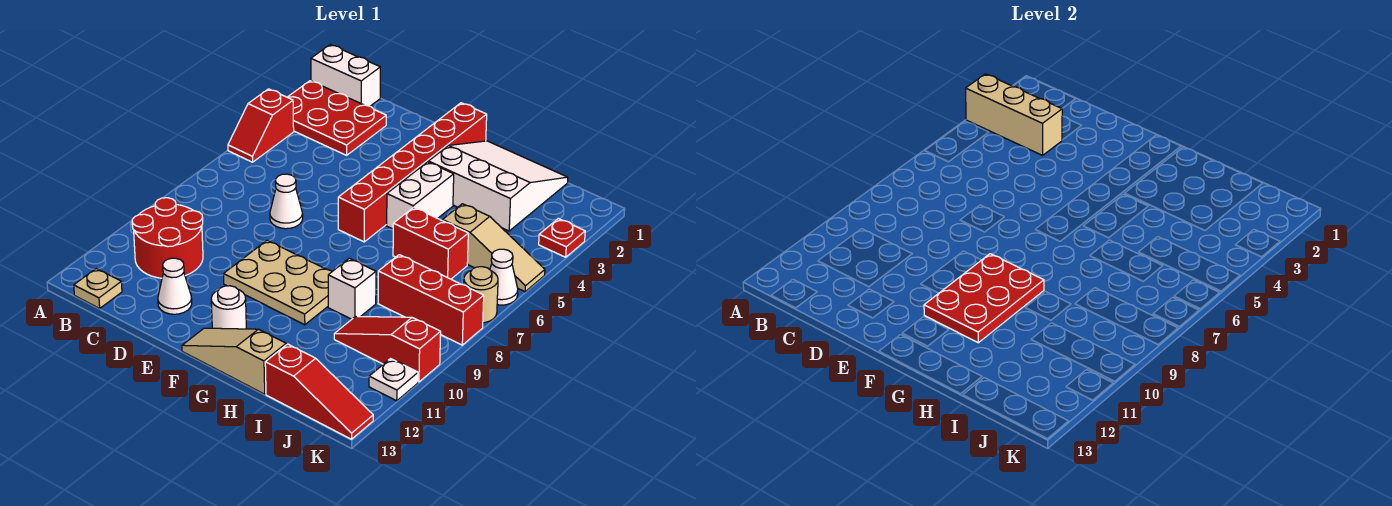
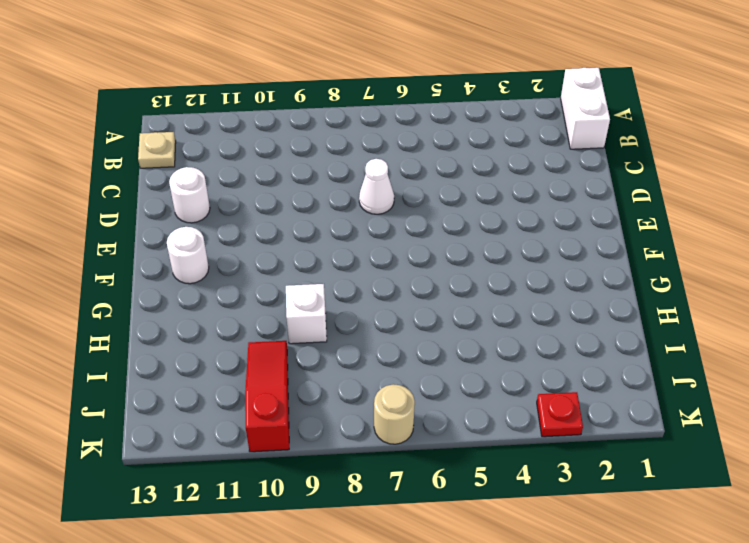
white 1x1 round brick [169,167,210,223] -> white 1x1 cone [158,258,192,314]
none -> red 2x3 plate [288,81,386,155]
none -> red 1x2 slope [228,89,294,162]
none -> red 2x2 round brick [132,198,203,278]

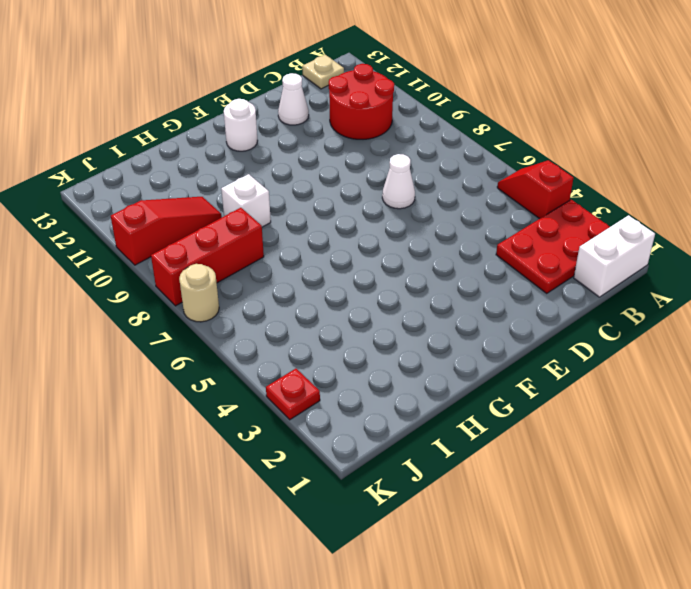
none -> tan 2x3 plate [224,240,332,325]
none -> red 1x6 brick [338,103,487,242]
none -> tan 1x3 slope [182,328,286,394]

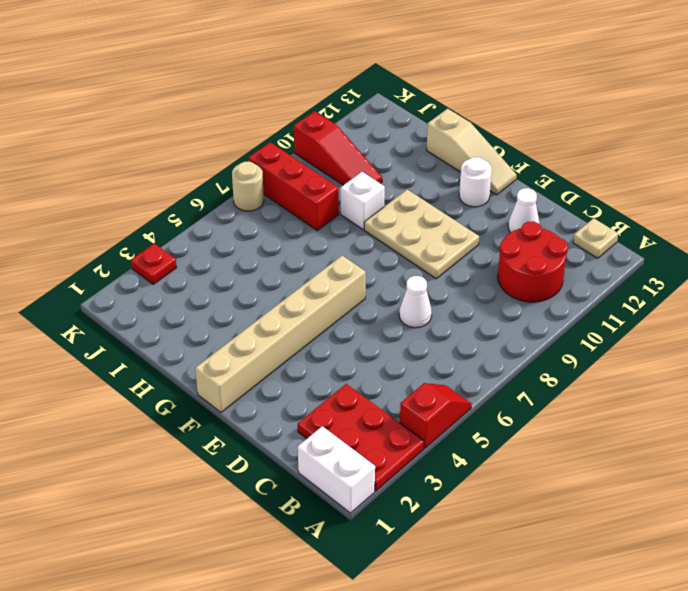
tan 1x6 brick [195,255,366,412] -> red 1x6 brick [338,103,487,242]
none -> white 3x3 slope [429,141,568,231]
none -> white 1x2 brick [387,162,454,229]
none -> red 1x2 brick [393,207,468,279]

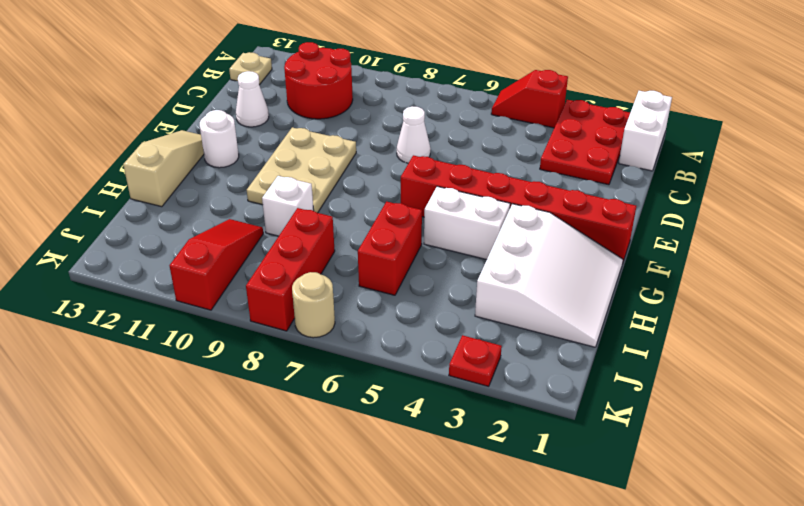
none -> tan 1x3 slope [442,204,545,292]
none -> red 1x3 slope [265,344,373,439]
none -> white 1x1 cone [490,249,518,305]

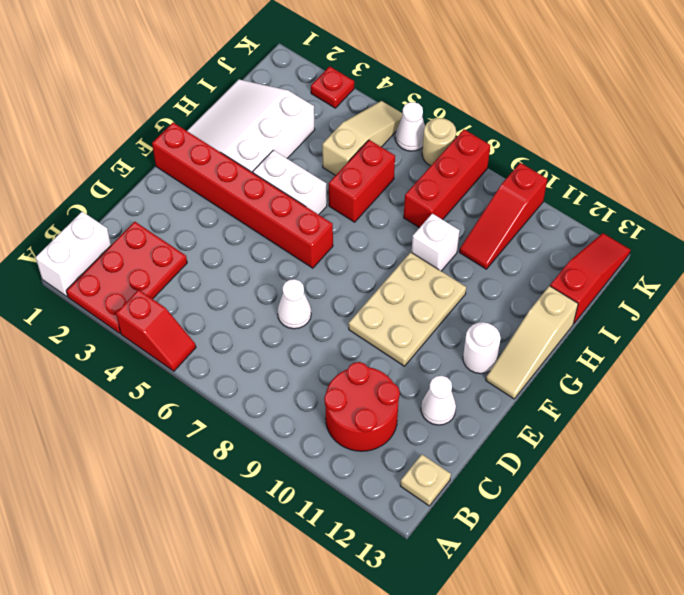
none -> white 1x1 plate [369,359,418,401]
none -> tan 1x3 brick [966,74,1062,155]
none -> red 2x3 plate [924,254,1044,343]

